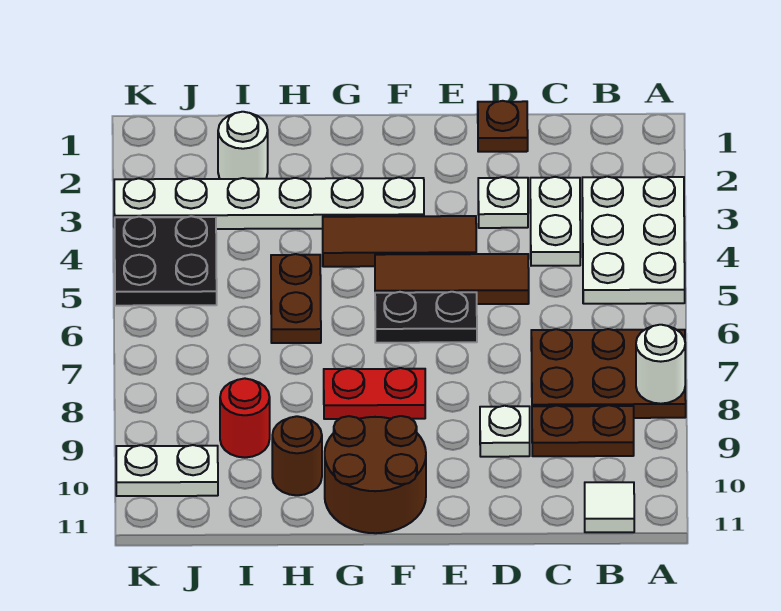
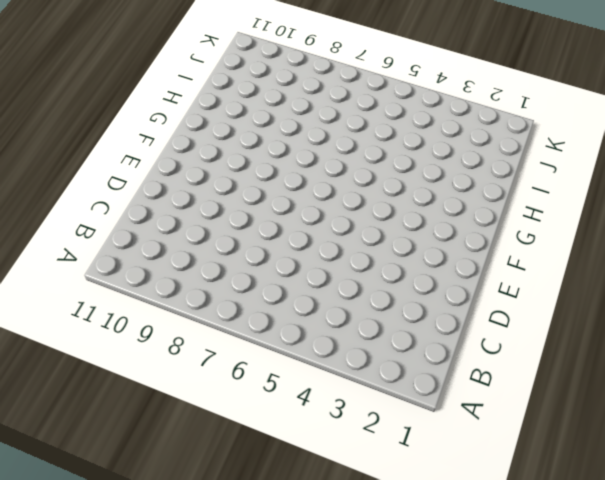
none -> white 2x3 plate [582,176,685,304]
none -> brown 2x3 plate [531,329,686,418]
none -> brown 1x2 plate [532,405,634,456]

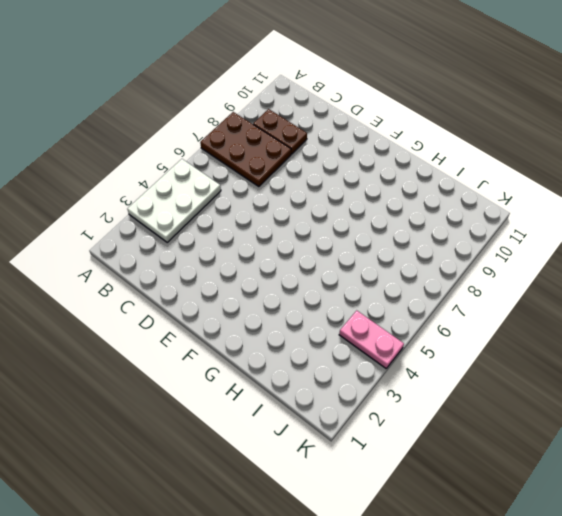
pink 1x2 plate [339,311,404,368] -> black 2x2 plate [115,216,217,306]
none -> white 1x1 tile [585,482,634,532]
none -> white 1x2 plate [530,177,580,266]
none -> brown 1x1 plate [478,101,528,152]

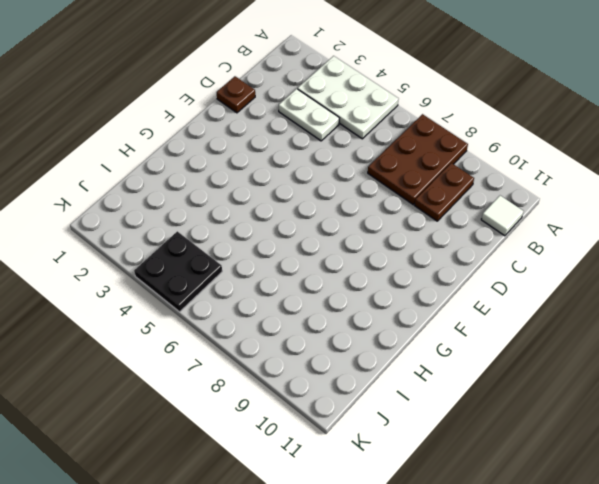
none -> white 1x1 plate [478,177,528,228]
none -> brown 1x3 tile [375,254,529,304]
none -> white 1x1 plate [480,406,530,457]

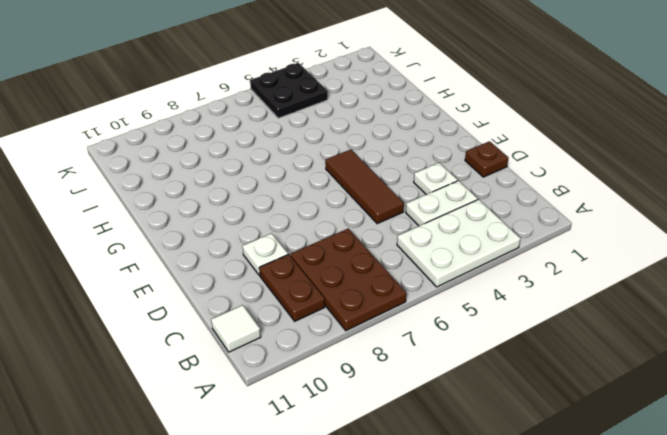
none -> brown 1x3 tile [323,216,476,267]
none -> black 1x2 plate [375,292,477,343]
none -> white 1x6 plate [114,177,424,229]

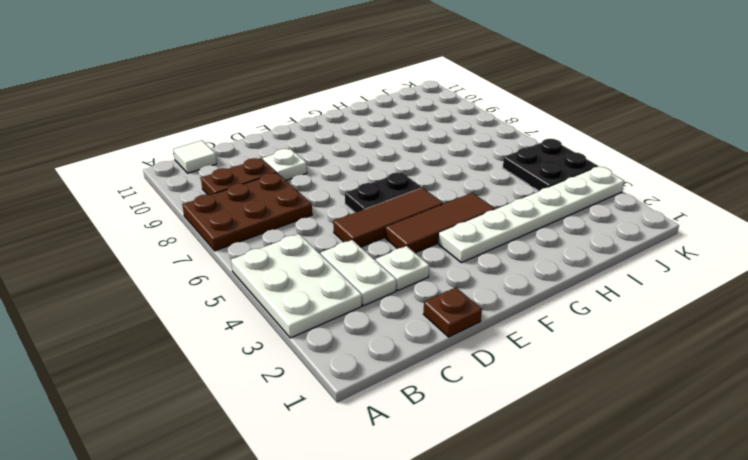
none -> red 1x2 plate [324,368,425,419]
none -> brown 2x2 round brick [325,416,426,533]
none -> brown 1x2 plate [271,254,321,343]

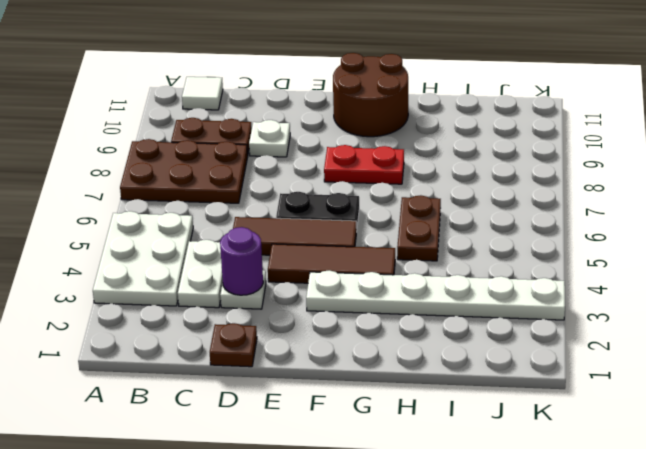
purple 1x1 round brick [220,227,263,295] -> none
none -> brown 1x1 round brick [272,416,322,495]
none -> white 1x1 round brick [218,112,268,179]
none -> red 1x1 round brick [220,378,270,457]

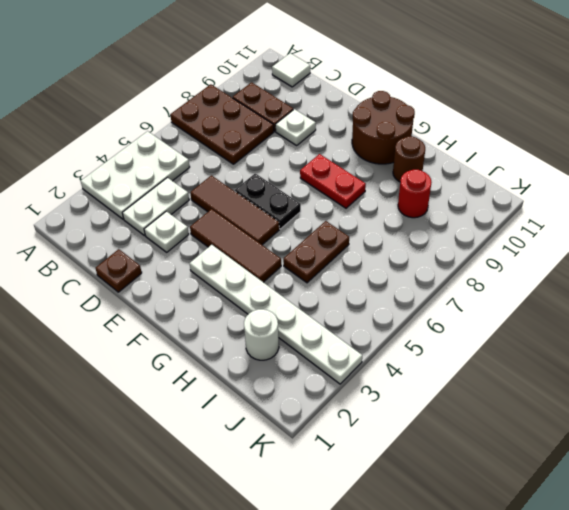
none -> black 2x2 plate [115,216,217,306]
none -> white 1x2 plate [116,445,218,496]
none -> white 1x1 round brick [636,325,685,404]

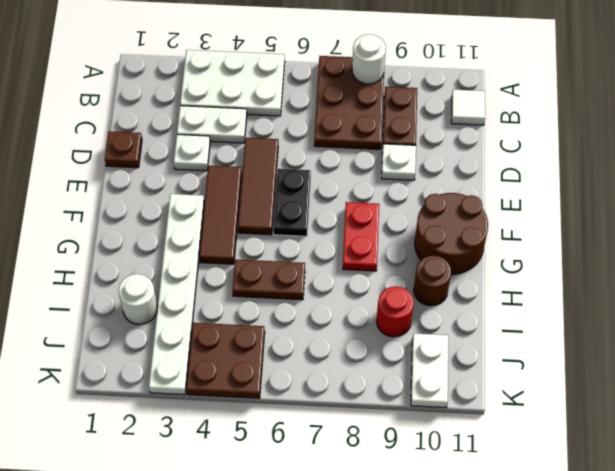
brown 2x2 plate [186,323,265,398] -> black 2x2 plate [115,216,217,306]

